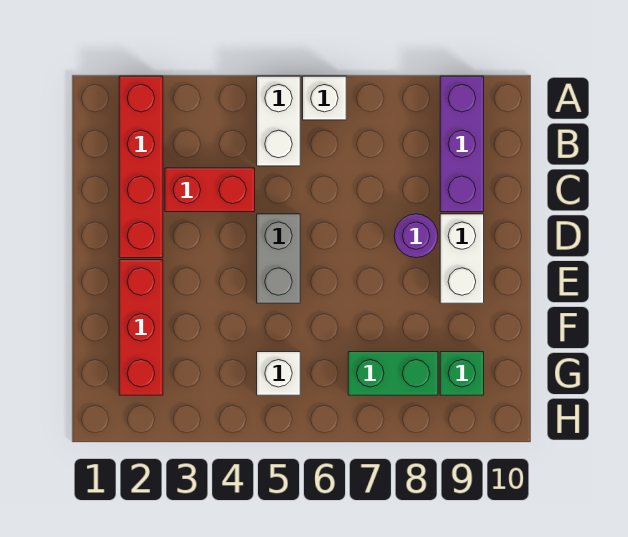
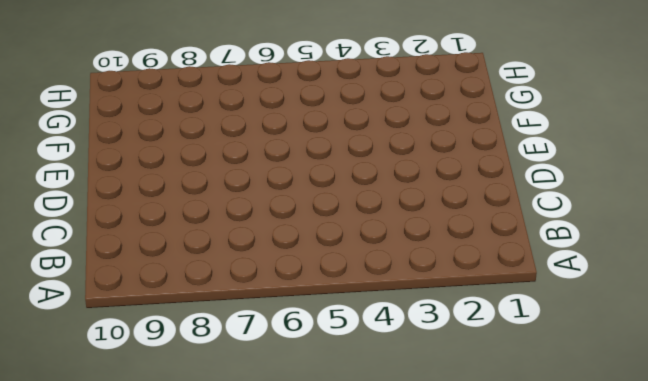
none -> red 1x4 brick [119,76,163,258]
none -> white 1x2 brick [257,76,300,166]
none -> white 1x1 brick [303,76,346,120]

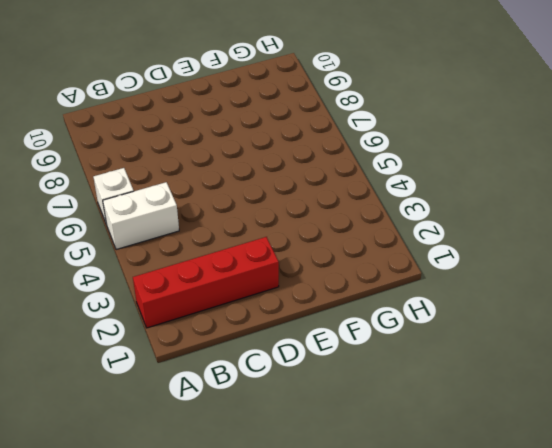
none -> purple 1x3 brick [440,76,484,212]
none -> red 1x2 brick [165,168,255,212]
none -> grey 1x2 brick [257,214,300,303]

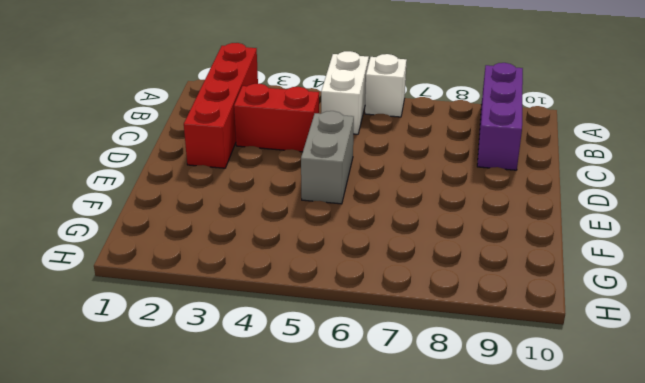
none -> purple 1x1 round brick [394,214,438,258]
none -> white 1x2 brick [440,214,484,303]
none -> red 1x3 brick [119,260,163,395]

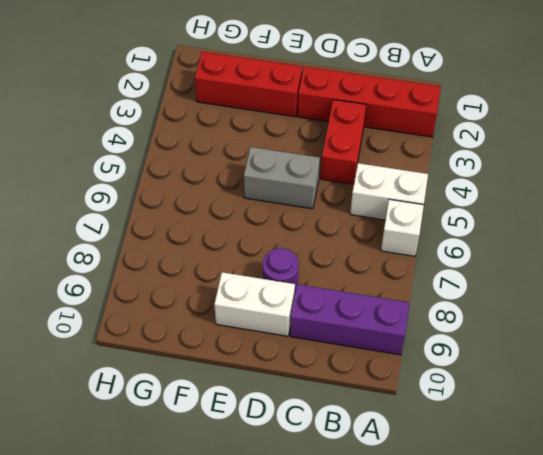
none -> white 1x1 brick [257,352,300,395]
none -> green 1x2 brick [348,352,438,395]
none -> green 1x1 brick [440,352,484,395]

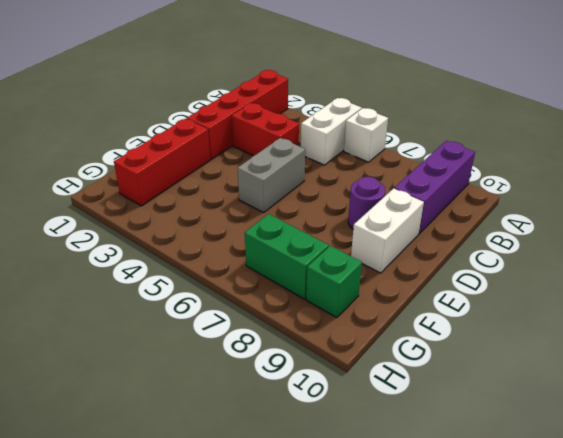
none -> white 1x1 brick [257,352,300,395]

